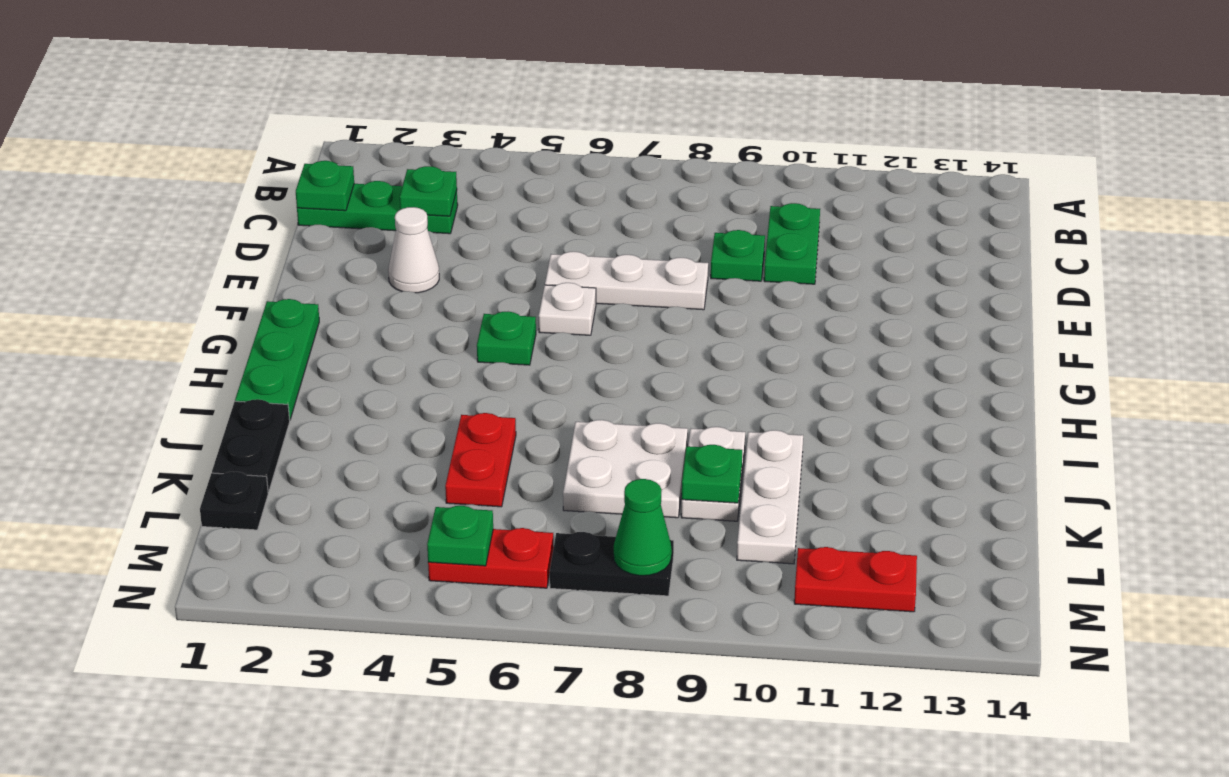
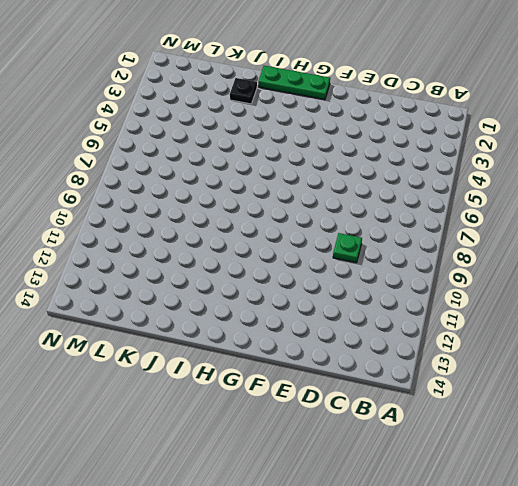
black 1x1 plate [230,78,257,104] -> black 1x1 plate moved to [200,472,268,530]
none -> green 1x3 plate [297,181,458,234]
none -> green 1x2 plate [764,203,820,284]
none -> white 1x1 cone [388,207,439,293]

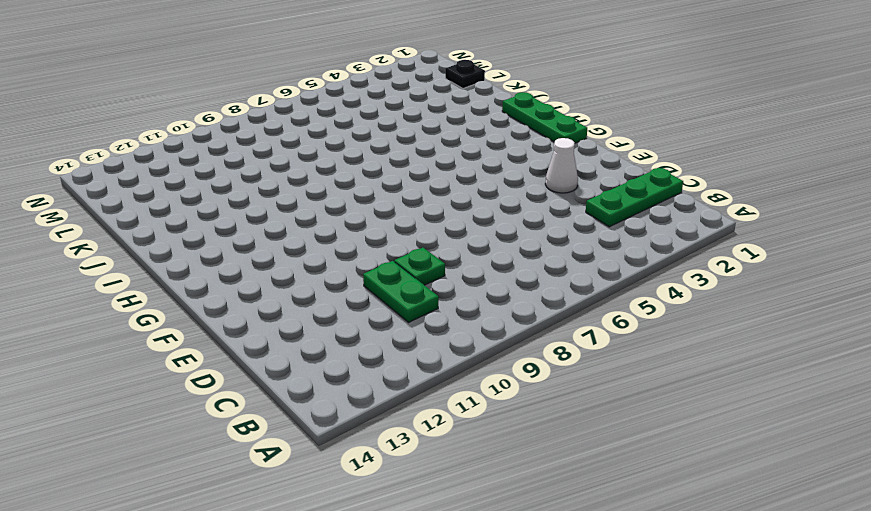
none -> white 1x3 plate [545,252,708,310]
none -> white 1x1 plate [539,283,596,335]
none -> green 1x1 plate [477,312,536,365]

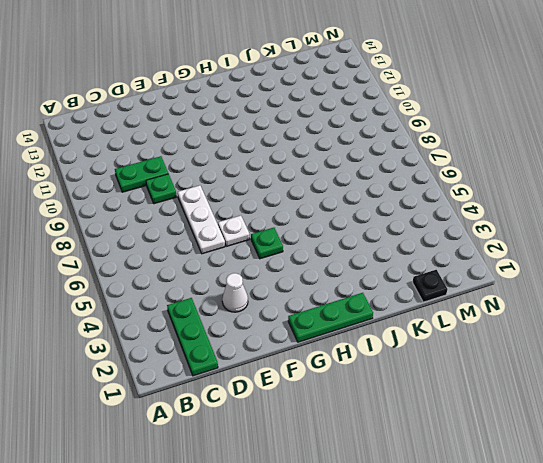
none -> black 1x2 plate [212,399,290,492]
none -> red 1x2 plate [445,413,516,507]
none -> white 2x2 plate [563,420,688,518]

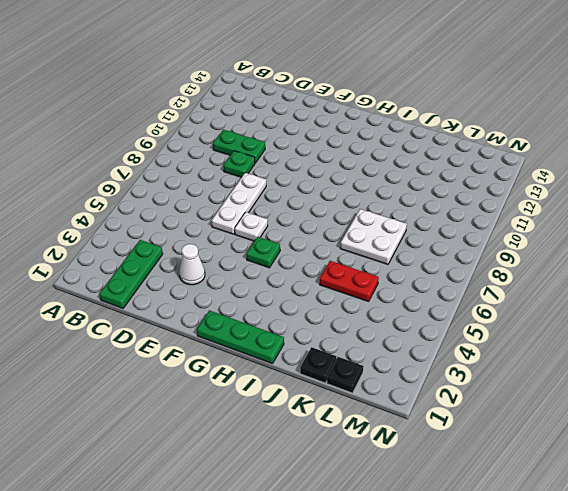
black 1x1 plate [300,347,337,383] -> black 1x2 plate [212,399,290,492]
none -> white 1x2 plate [681,427,745,521]
none -> white 1x3 plate [737,430,803,564]
none -> red 1x2 plate [428,528,554,588]

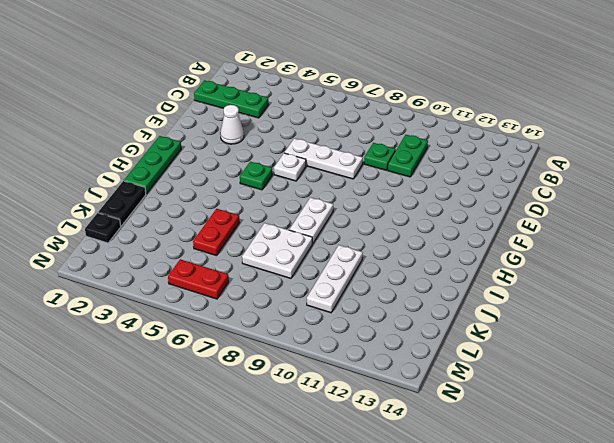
white 1x2 plate [289,197,333,244] -> white 1x2 plate moved to [681,427,745,521]
none -> black 1x2 plate [550,532,674,596]
none -> red 1x2 plate [794,547,917,612]
none -> green 1x1 plate [296,161,354,211]

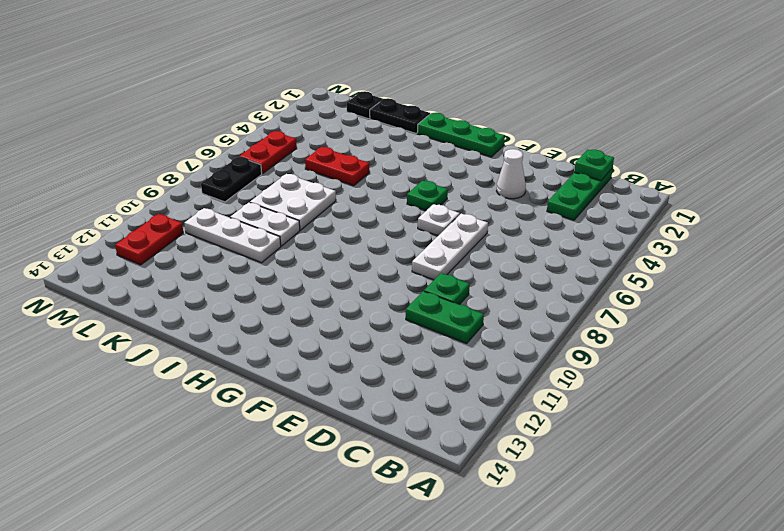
none -> green 1x1 plate [400,166,457,216]
none -> green 1x1 plate [682,445,742,503]
none -> green 1x1 plate [427,506,493,566]

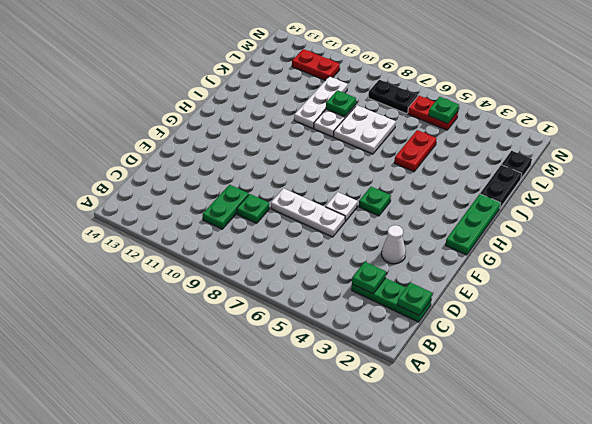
none -> green 1x1 cone [614,479,672,576]

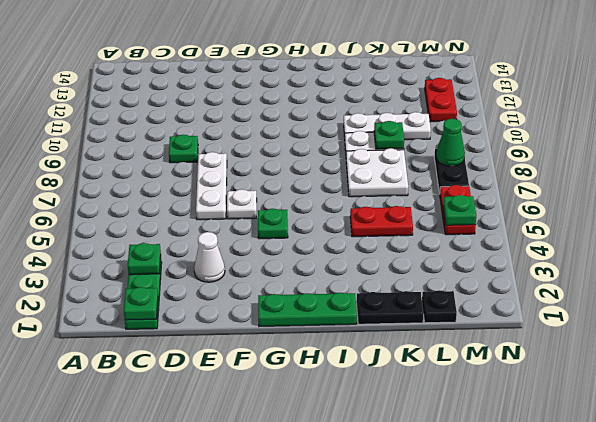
none -> green 1x2 plate [764,203,820,284]

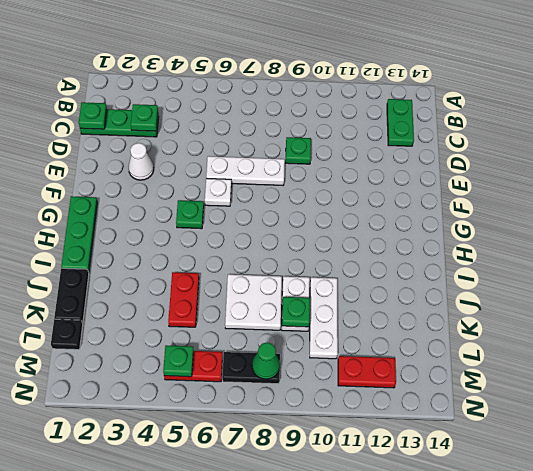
green 1x2 plate [387,99,414,146] -> green 1x2 plate moved to [764,203,820,284]

